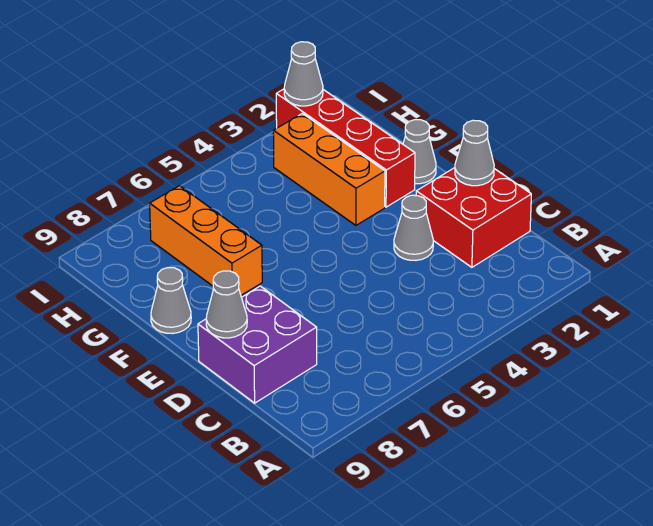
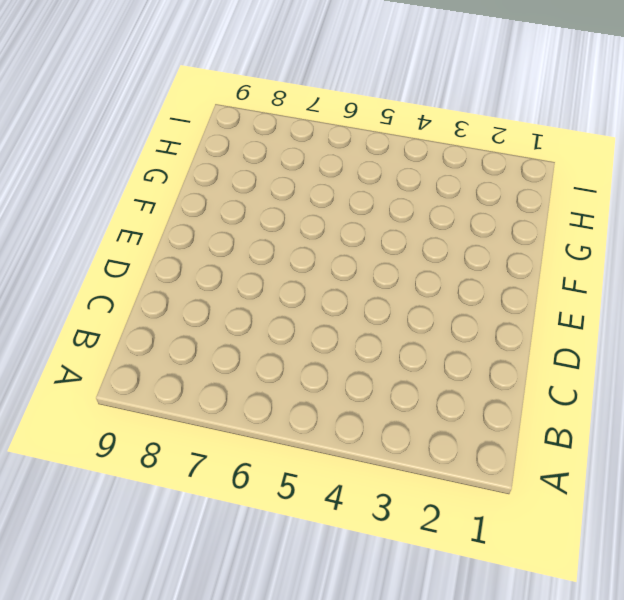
none -> red 2x2 brick [416,168,531,267]
none -> purple 2x2 brick [198,286,317,403]

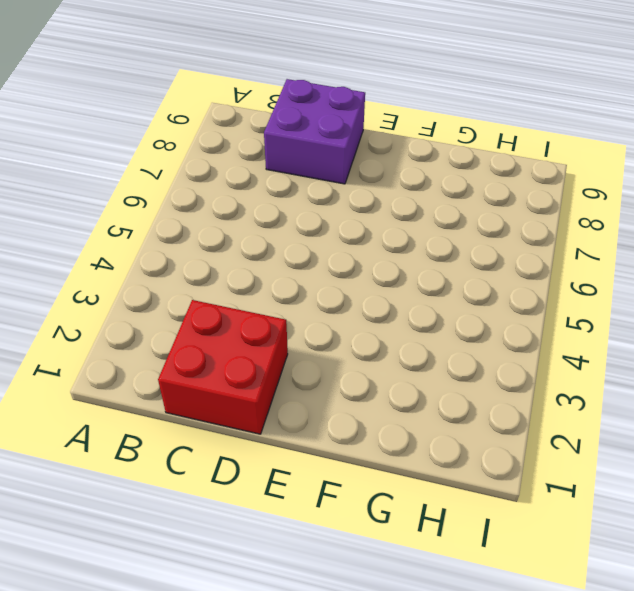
none -> grey 1x1 cone [394,195,433,260]
none -> grey 1x1 cone [403,120,436,184]

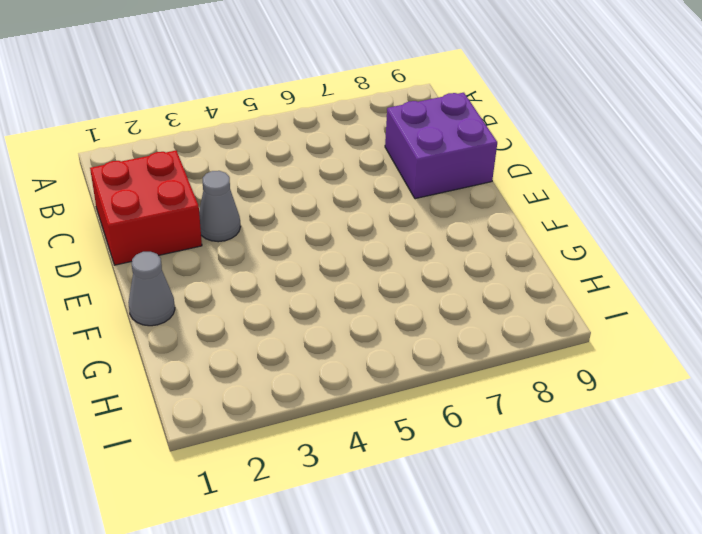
none -> red 1x4 brick [276,89,415,207]
none -> orange 1x3 brick [273,113,385,225]

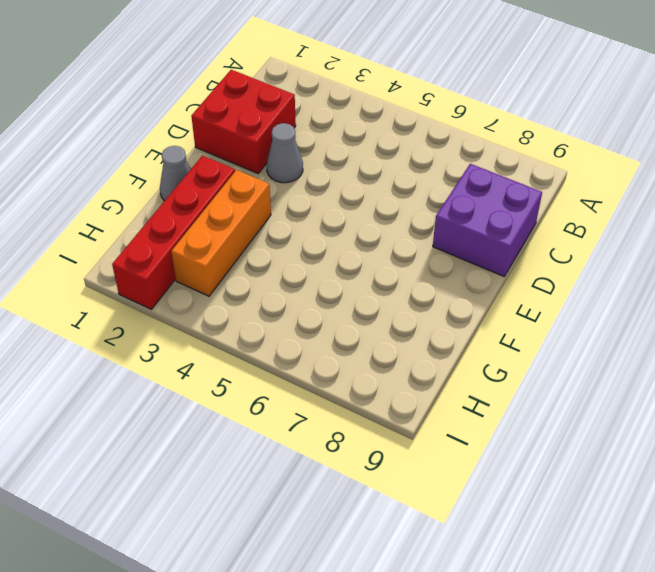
none -> orange 1x3 brick [150,186,262,295]
none -> grey 1x1 cone [151,268,191,334]

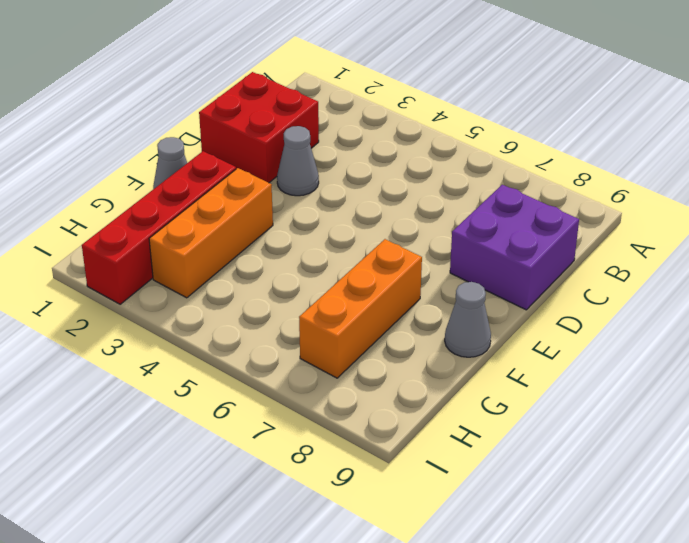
none -> grey 1x1 cone [455,120,494,186]
none -> grey 1x1 cone [206,271,247,338]

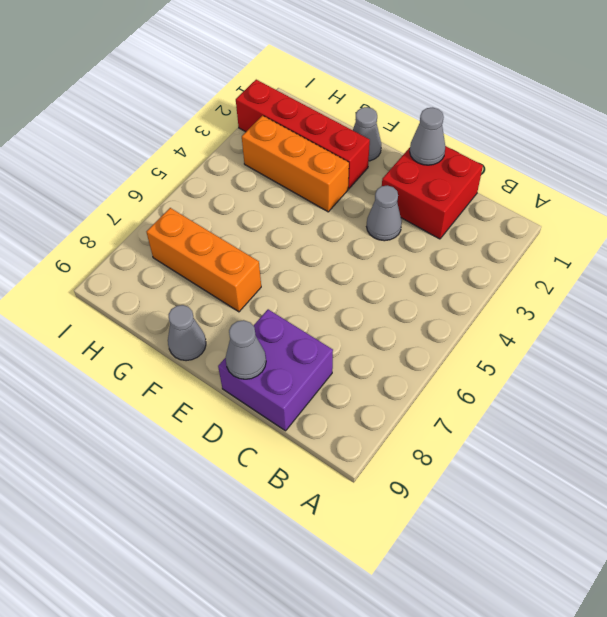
none -> grey 1x1 cone [284,42,323,106]

